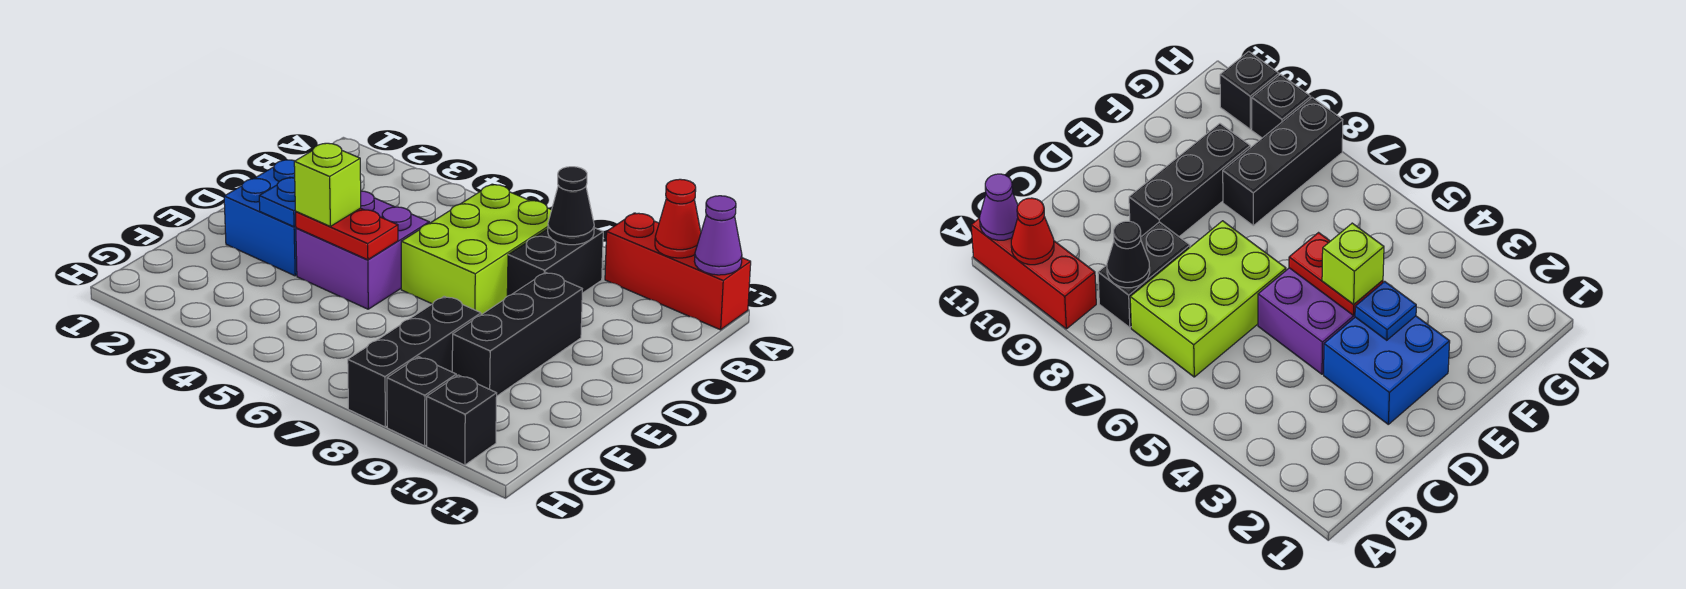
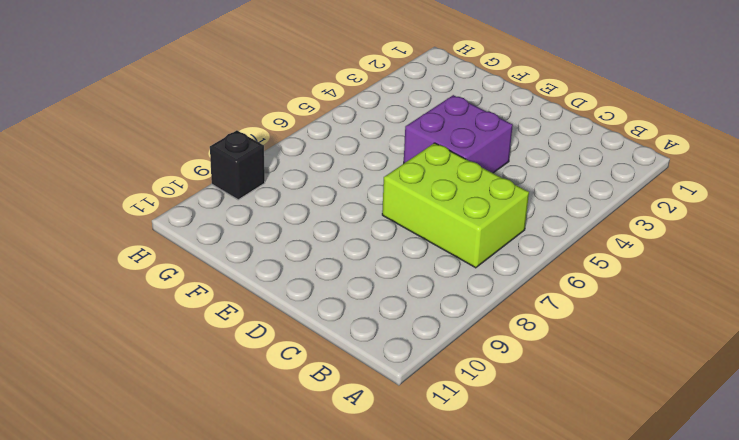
none -> red 1x3 brick [605,213,751,330]
none -> black 1x2 brick [507,228,603,296]
none -> blue 2x2 brick [224,160,297,276]

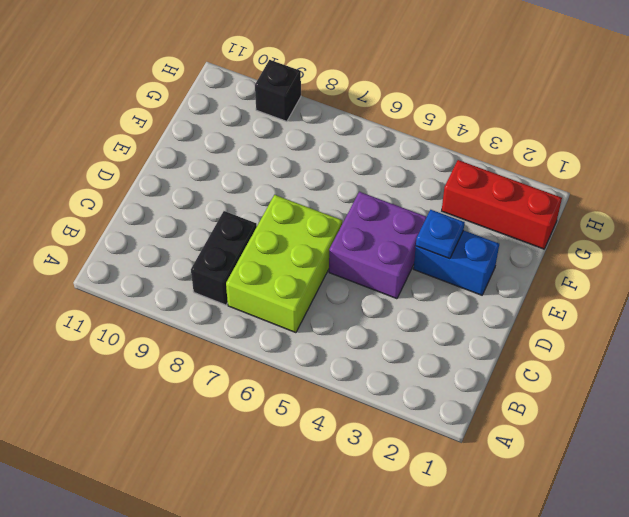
blue 1x2 brick [413,230,499,295] -> blue 2x2 brick [224,160,297,276]
red 1x3 brick [442,160,562,249] -> red 1x3 brick moved to [605,213,751,330]
none -> black 1x3 brick [452,272,582,396]
none -> black 1x3 brick [348,296,481,427]
none -> black 1x1 brick [427,375,497,465]

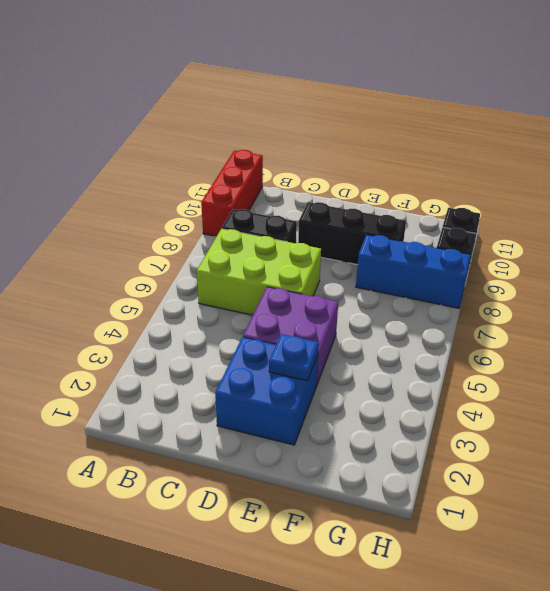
blue 1x3 brick [356,235,471,308] -> black 1x3 brick [348,296,481,427]
none -> red 1x1 cone [655,179,701,258]
none -> purple 1x1 cone [694,196,742,275]
none -> black 1x1 cone [548,167,594,245]

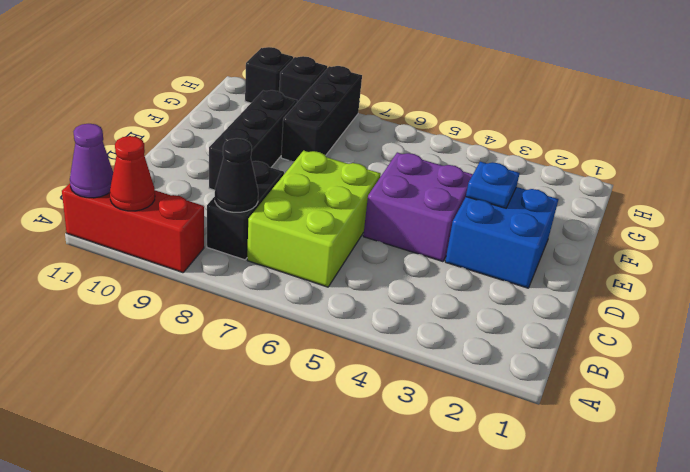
none -> red 1x2 plate [296,208,398,260]
none -> lime 1x1 brick [294,143,361,226]

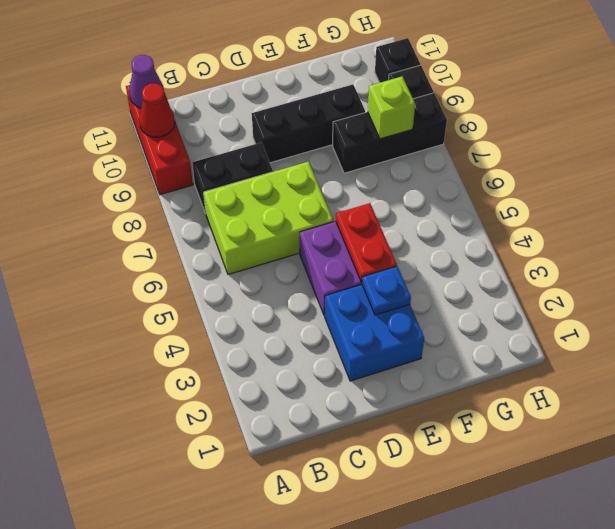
lime 1x1 brick [368,77,415,139] -> lime 1x1 brick moved to [294,143,361,226]
none -> black 1x1 cone [548,167,594,245]

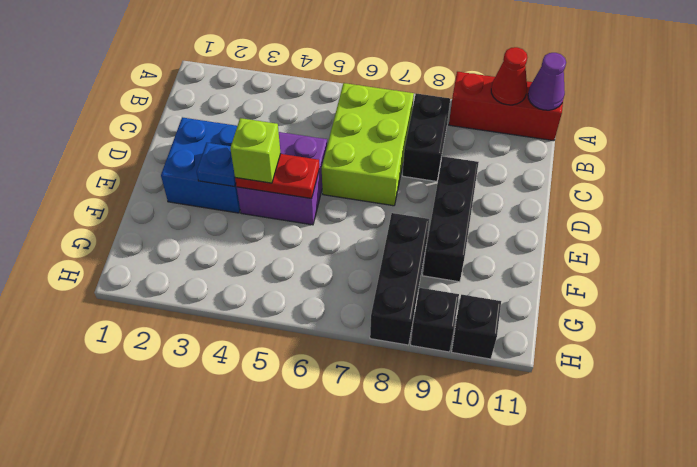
none -> black 1x1 cone [548,167,594,245]

